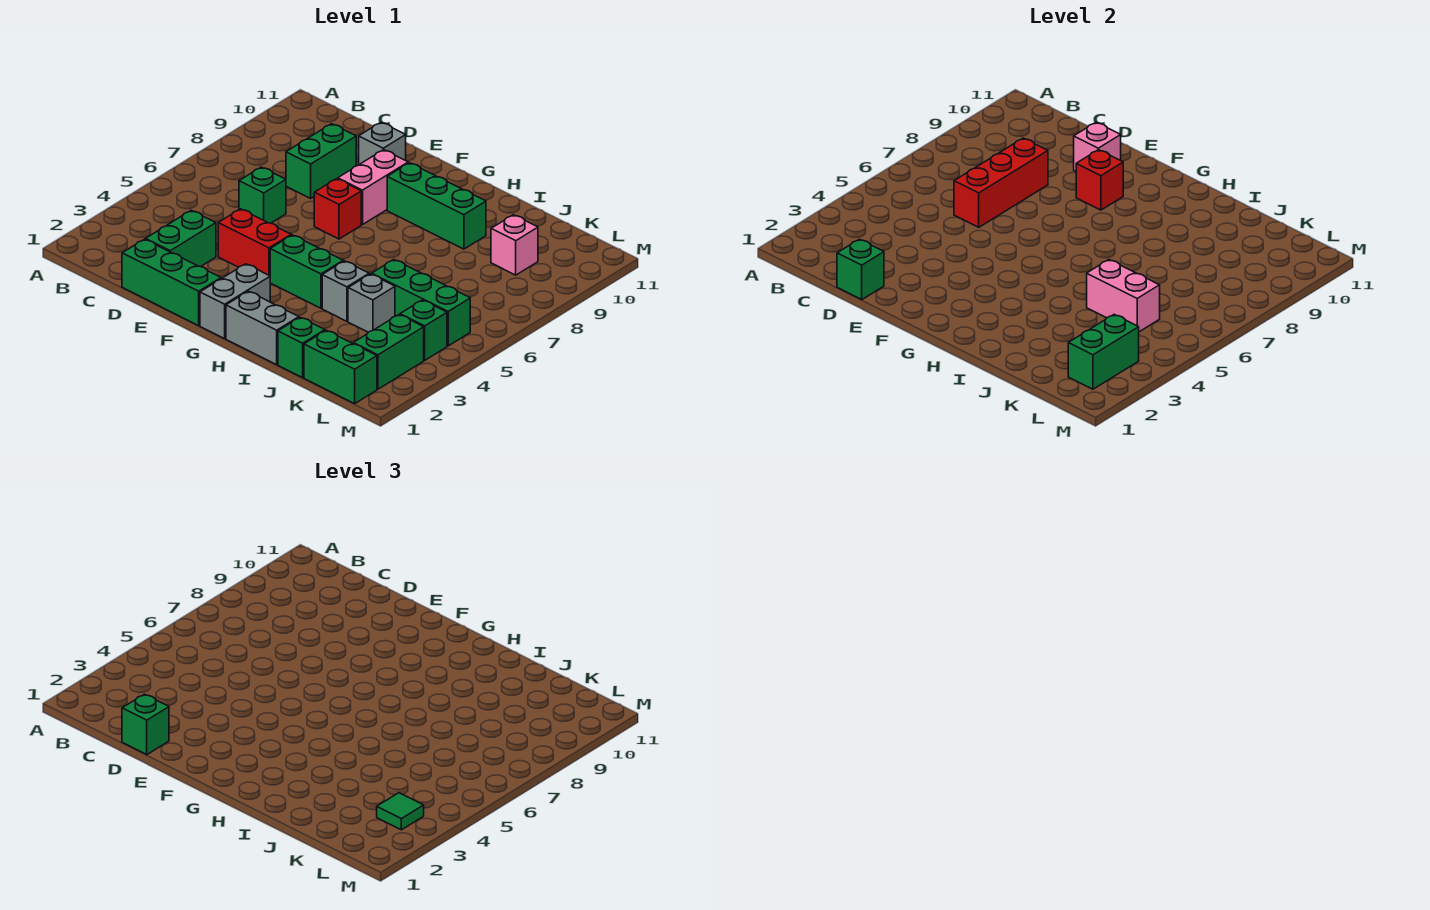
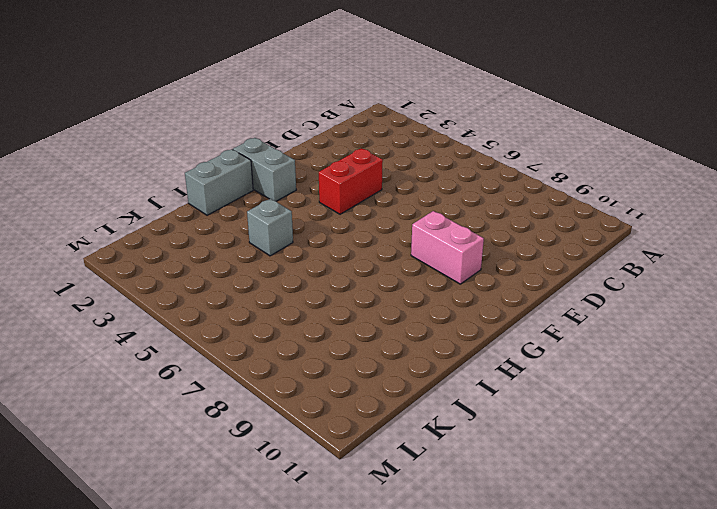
none -> green 1x3 brick [122,239,221,326]
none -> green 1x2 brick [145,210,216,267]
none -> green 1x1 brick [239,167,286,223]

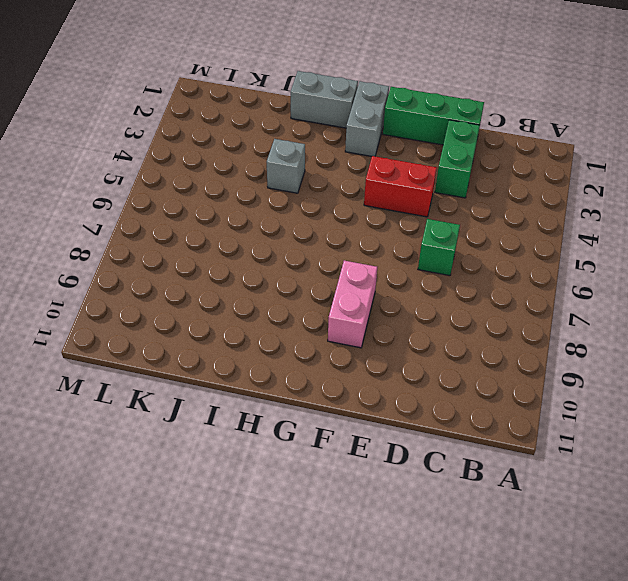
none -> green 1x2 brick [286,124,356,198]
none -> grey 1x1 brick [359,122,406,164]
none -> red 1x1 brick [314,179,361,239]

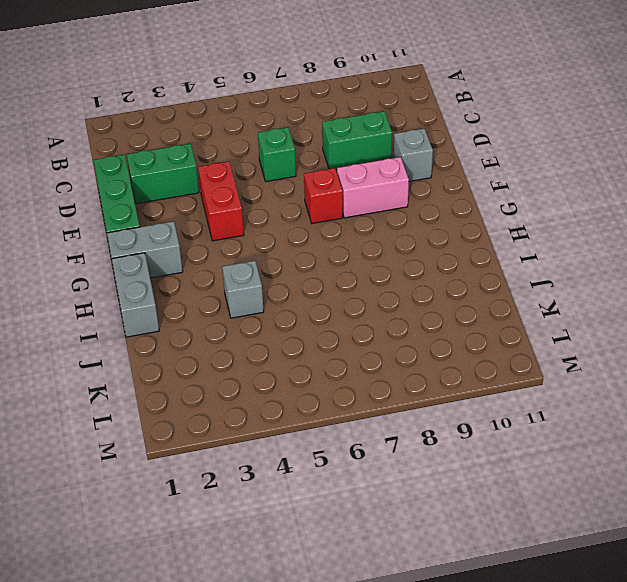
none -> green 1x2 brick [270,235,343,308]
none -> green 1x3 brick [387,163,486,249]
none -> green 1x1 brick [278,317,325,378]

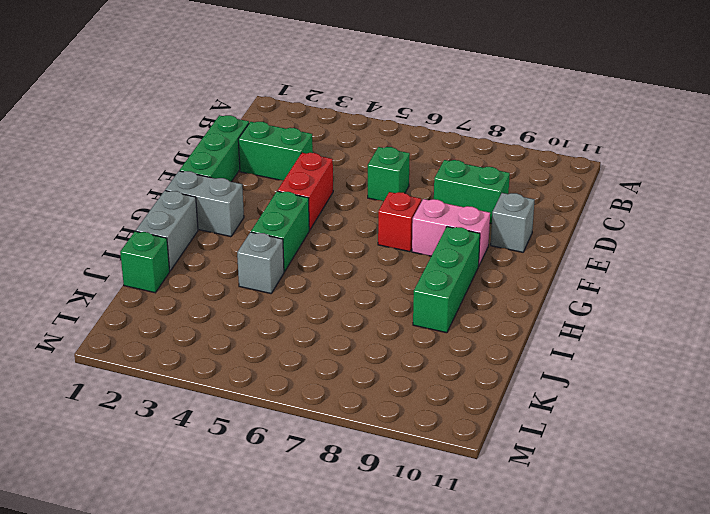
none -> grey 1x1 brick [348,274,395,332]
none -> green 1x3 brick [372,260,470,346]
none -> green 1x2 brick [304,330,377,404]

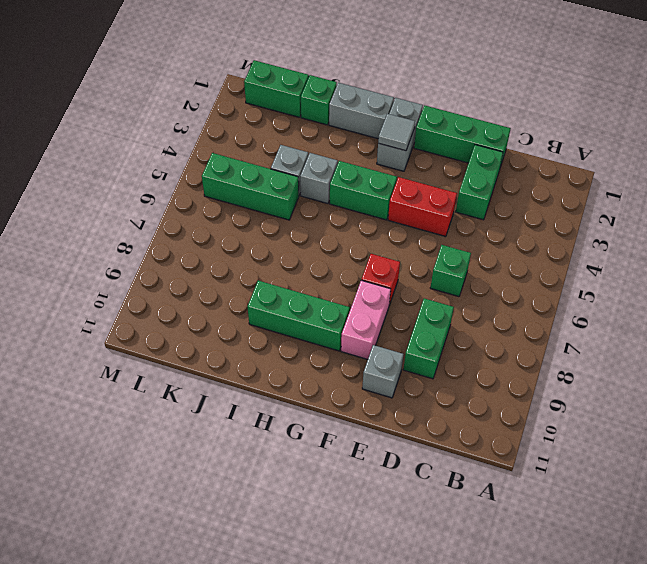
grey 1x1 tile [378,114,415,151] -> none
none -> pink 1x1 brick [491,215,538,275]
none -> green 1x2 brick [353,315,424,389]
none -> green 1x1 brick [400,300,447,360]

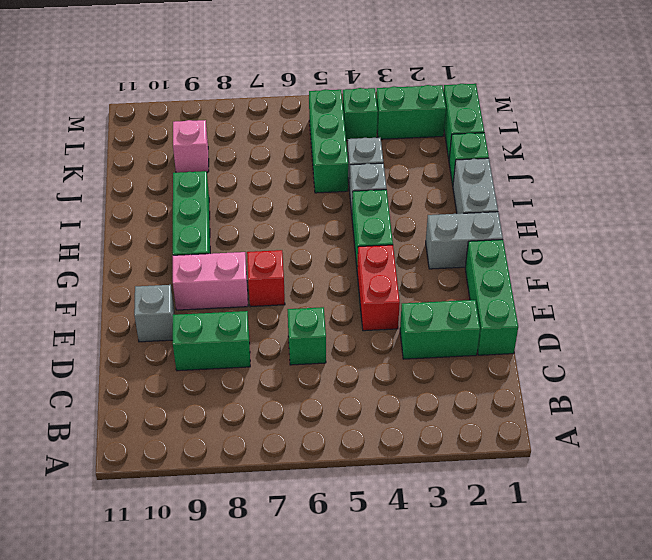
none -> green 1x1 brick [837,239,884,299]
none -> red 1x3 brick [954,138,1048,227]
none -> pink 1x1 brick [1074,122,1121,171]

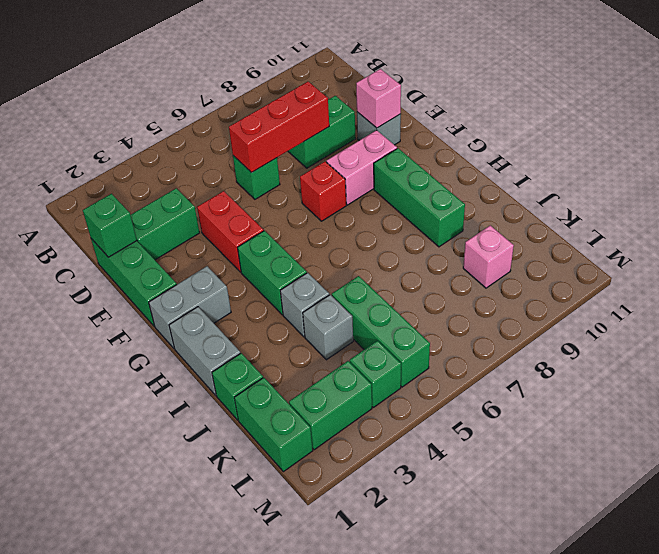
none -> red 1x1 brick [1076,150,1123,210]
none -> pink 1x2 brick [1087,260,1160,332]
none -> green 1x2 brick [1068,315,1139,389]

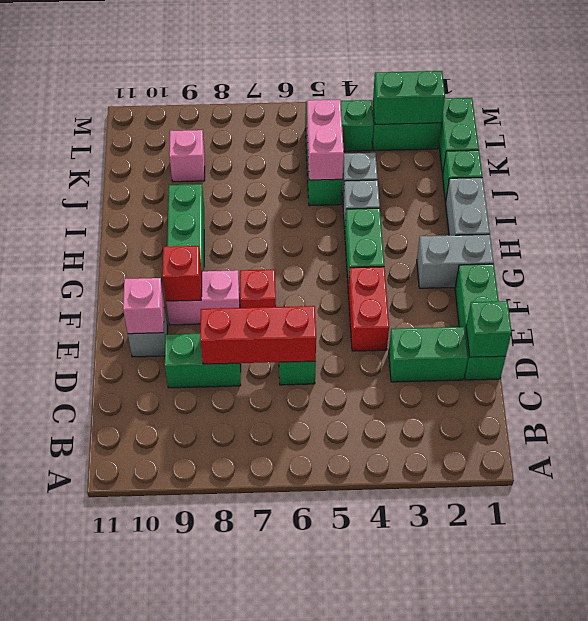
none -> green 1x1 brick [122,694,169,754]
none -> green 1x1 tile [377,793,424,830]

